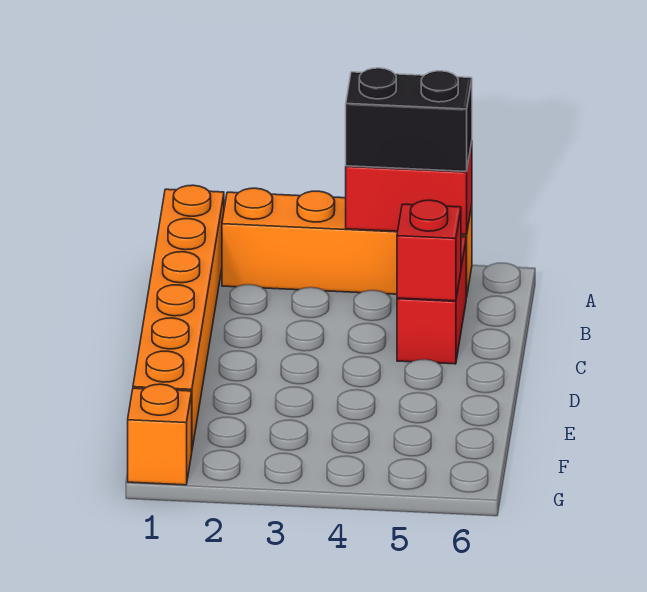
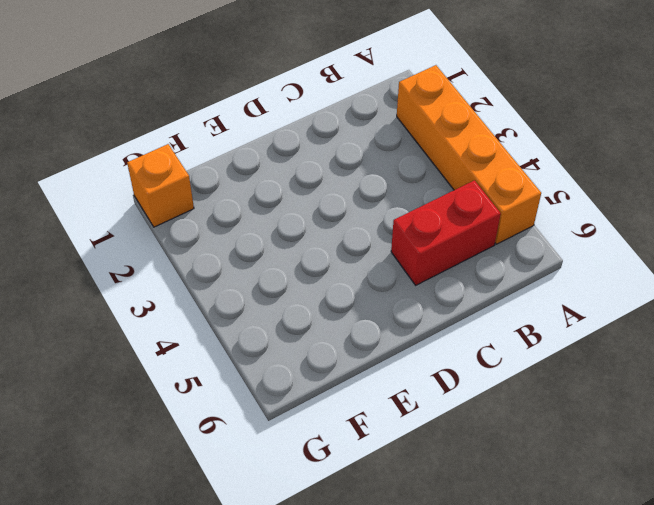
none -> orange 1x6 brick [133,185,224,448]
none -> red 1x2 brick [346,143,472,235]

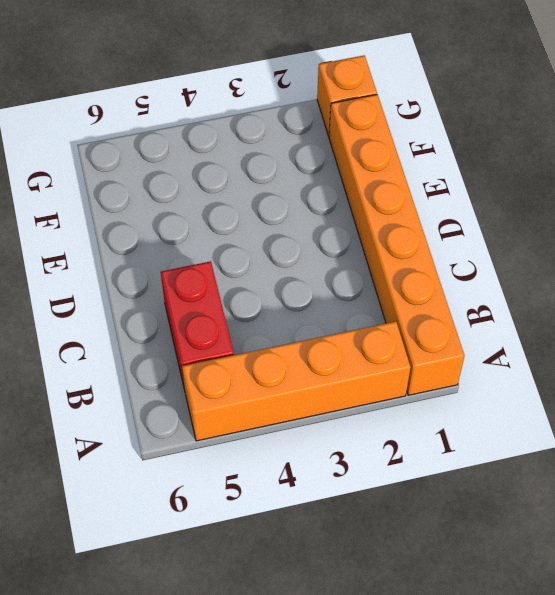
none -> red 1x2 brick [346,143,472,235]
none -> red 1x1 brick [397,200,461,301]

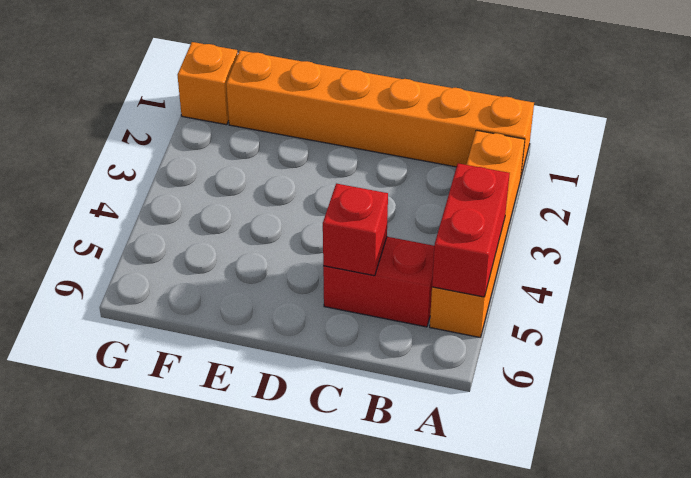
none -> black 1x2 brick [346,68,472,172]

